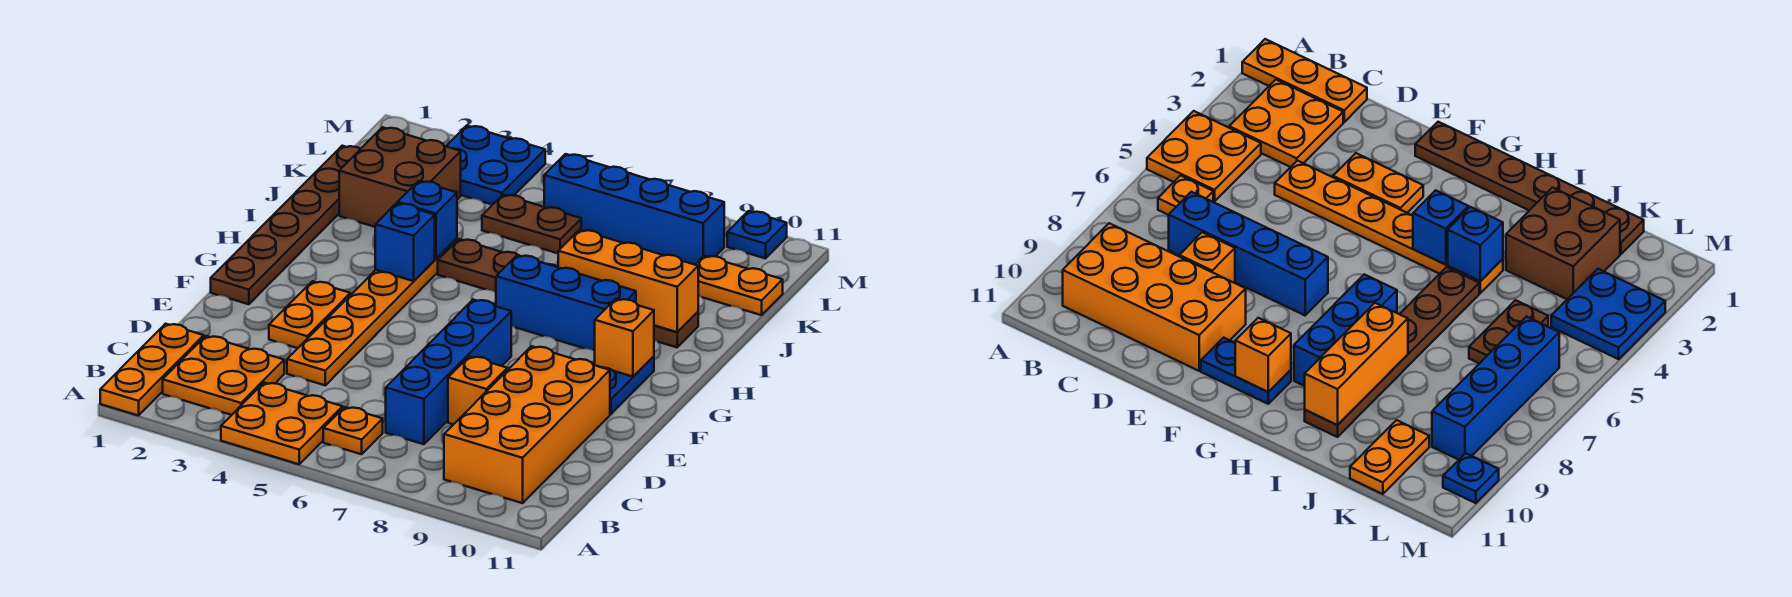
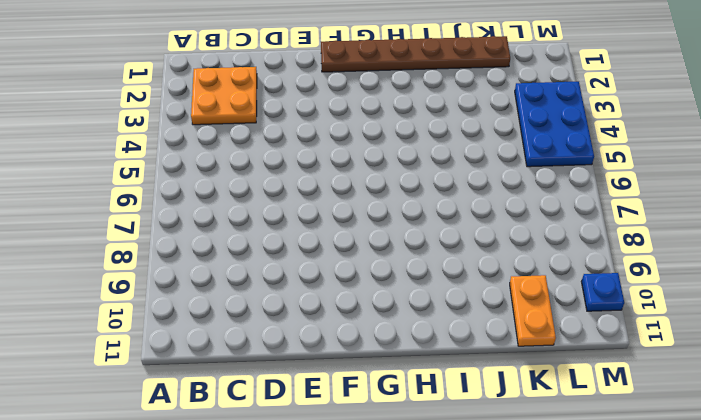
blue 2x3 plate [515,82,594,167] -> blue 2x2 plate [446,126,545,205]
none -> orange 1x3 plate [100,324,204,416]
none -> orange 2x2 plate [221,383,343,464]
none -> orange 1x1 plate [323,407,383,454]

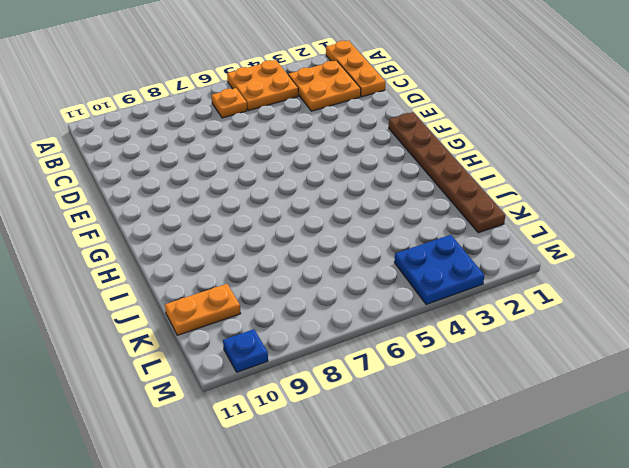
none -> orange 2x4 brick [444,346,610,503]
none -> blue 1x4 brick [386,300,511,444]
none -> orange 1x6 plate [287,238,457,385]

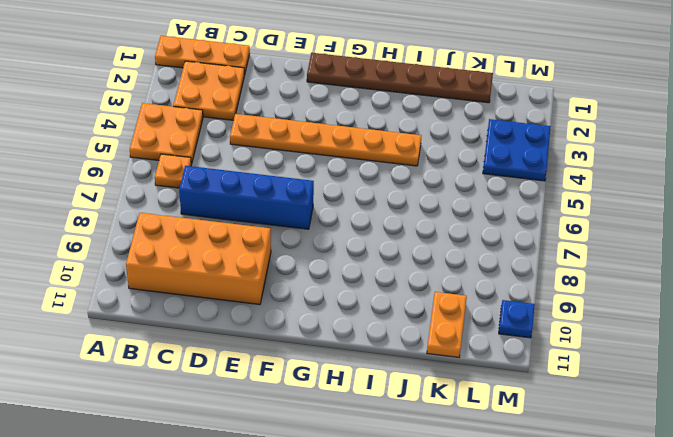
none -> orange 1x1 brick [448,356,507,424]
none -> orange 1x2 plate [269,281,350,348]
none -> blue 1x2 plate [605,356,654,414]

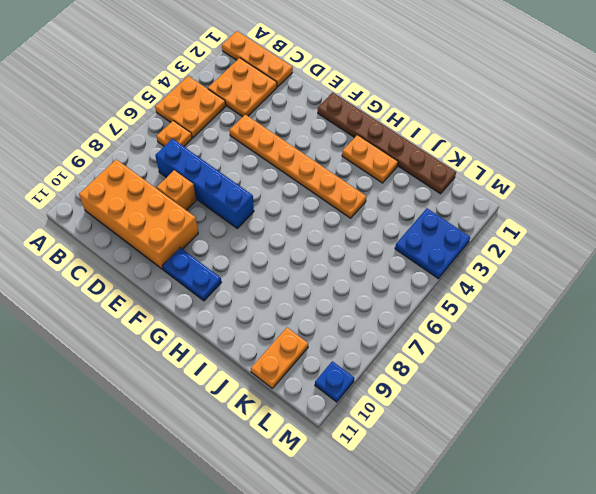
orange 1x2 plate [342,135,398,183] -> orange 1x2 plate moved to [269,281,350,348]
none -> blue 1x3 brick [496,255,636,351]
none -> brown 1x6 plate [438,239,698,347]
none -> brown 2x2 brick [339,127,461,227]

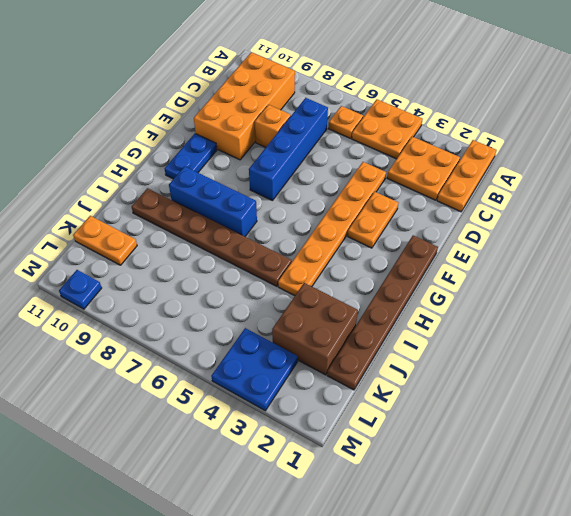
none -> brown 1x2 plate [482,195,581,253]
none -> blue 1x4 brick [544,154,724,265]
none -> orange 1x1 brick [595,299,654,377]

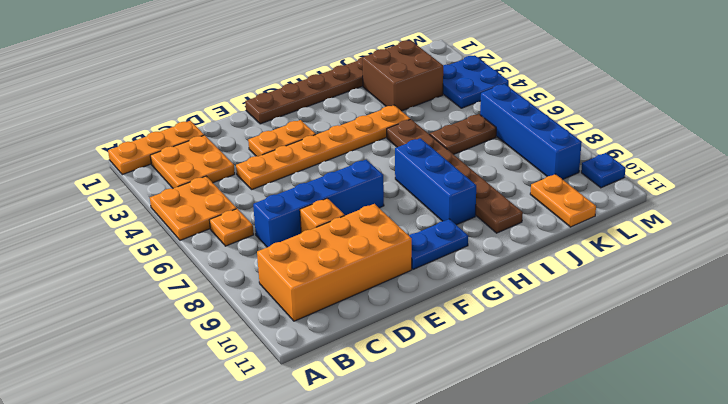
brown 1x2 plate [430,114,496,154] -> brown 1x2 plate turned to [482,195,581,253]
none -> orange 1x1 brick [595,299,654,377]
none -> blue 1x1 brick [375,203,435,281]
none -> blue 1x1 brick [398,181,457,259]

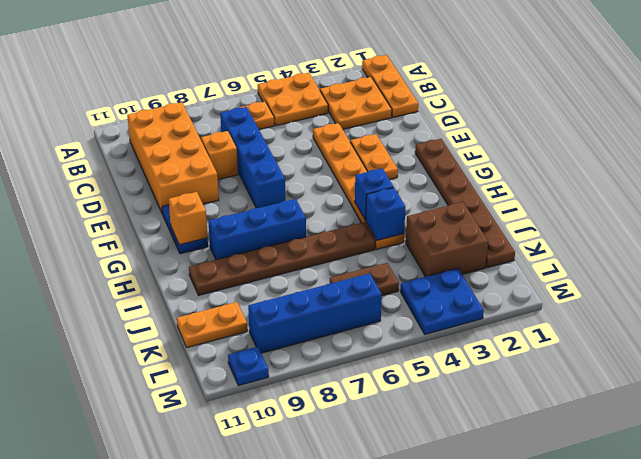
none -> orange 1x3 brick [558,230,698,332]

